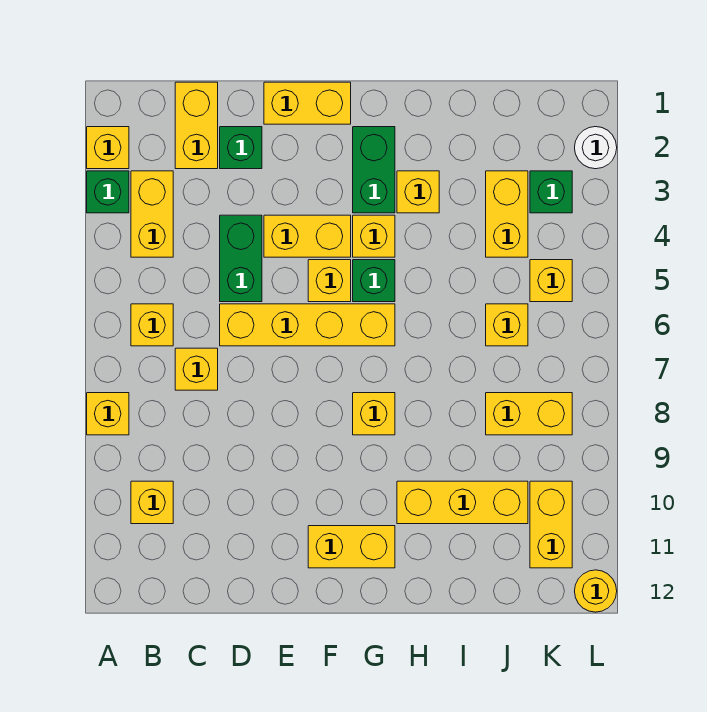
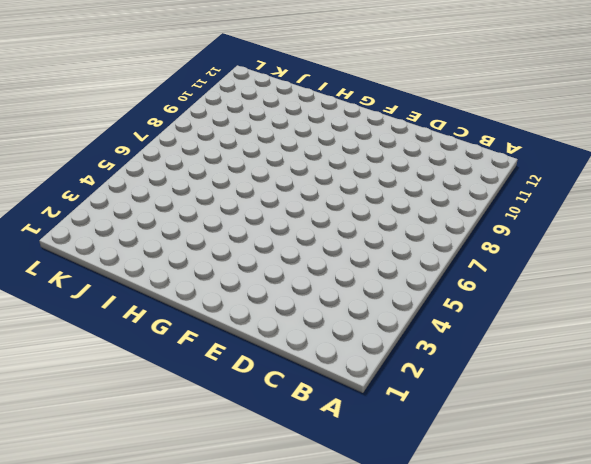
none -> yellow 1x1 brick [87,127,129,169]
none -> green 1x1 brick [87,171,129,213]
none -> yellow 1x1 brick [87,393,129,435]

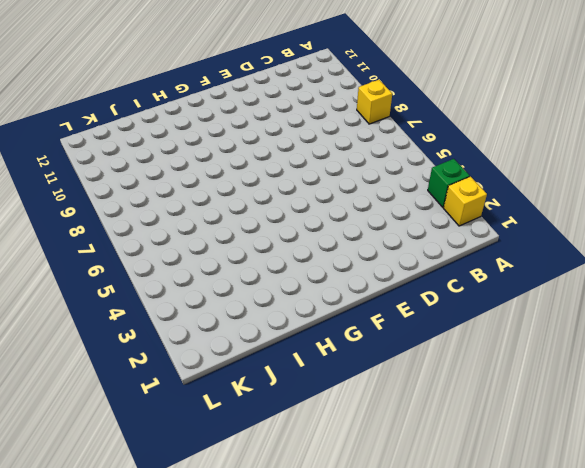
none -> yellow 1x2 brick [131,171,173,257]
none -> yellow 1x1 brick [131,304,173,346]
none -> yellow 1x1 brick [131,481,173,524]

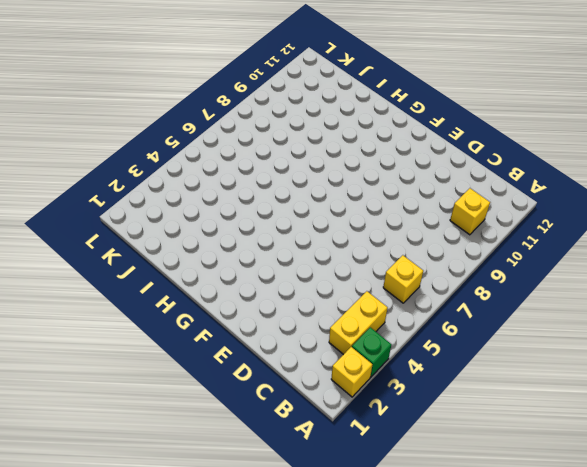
none -> yellow 1x1 brick [87,393,129,435]
none -> yellow 1x2 brick [175,82,218,169]
none -> yellow 1x1 brick [175,348,218,390]

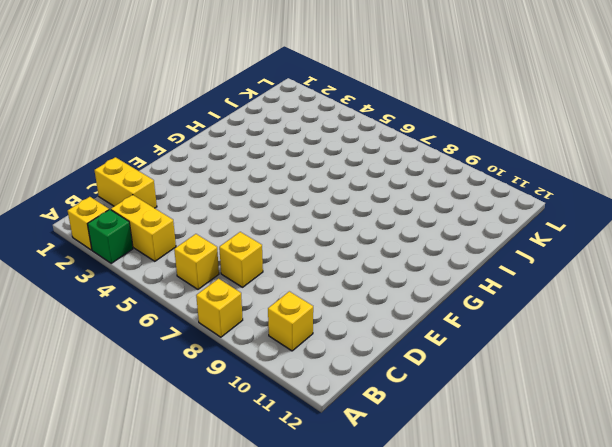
none -> green 1x1 brick [220,127,262,169]
none -> green 1x2 brick [220,215,262,302]
none -> yellow 1x4 brick [220,304,395,346]

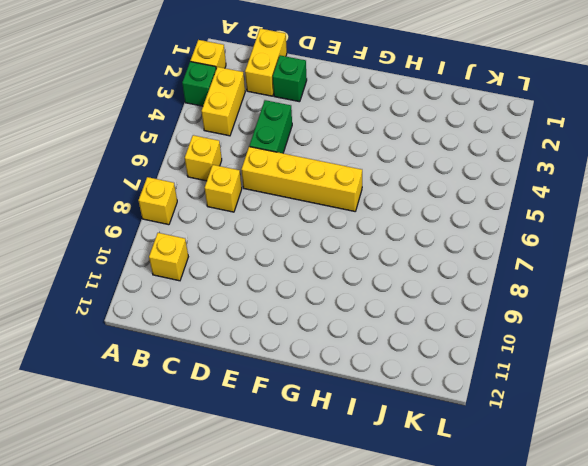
none -> yellow 1x2 brick [264,82,351,124]
none -> yellow 1x2 brick [264,215,351,257]
none -> yellow 1x1 brick [308,260,351,302]

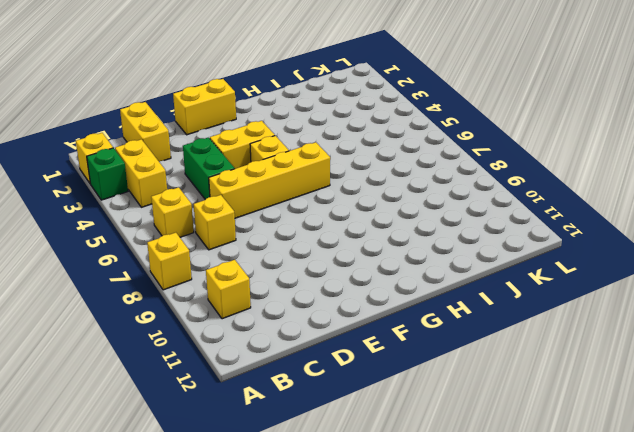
none -> green 1x1 brick [220,127,262,169]
none -> yellow 1x2 brick [308,526,395,568]
none -> green 1x2 brick [353,127,395,213]

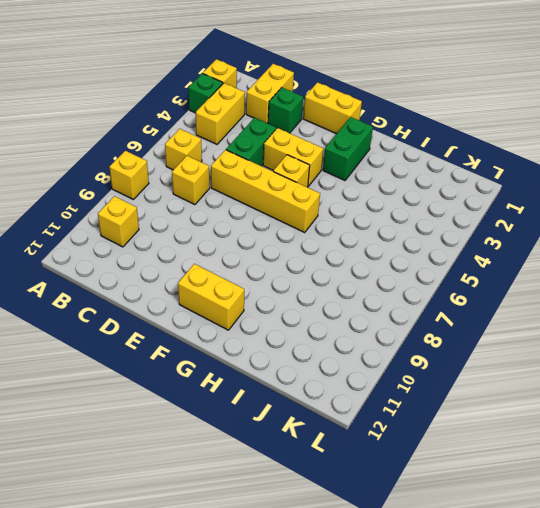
none -> yellow 1x1 brick [353,215,395,257]
none -> green 1x1 brick [353,260,395,302]
none -> yellow 1x1 brick [353,393,395,435]

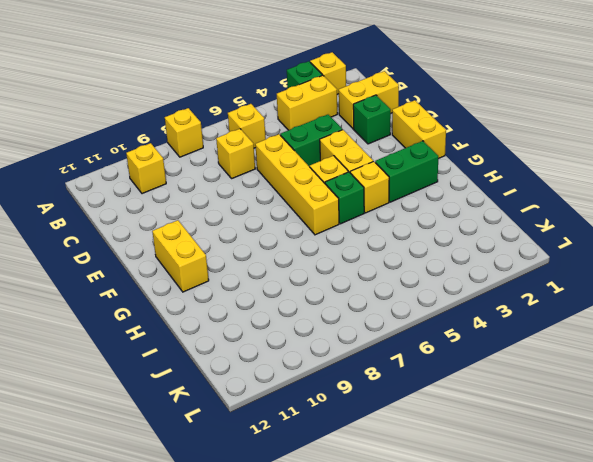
none -> yellow 1x1 brick [353,393,395,435]
none -> yellow 1x1 brick [397,171,439,213]
none -> yellow 1x3 brick [397,481,528,524]

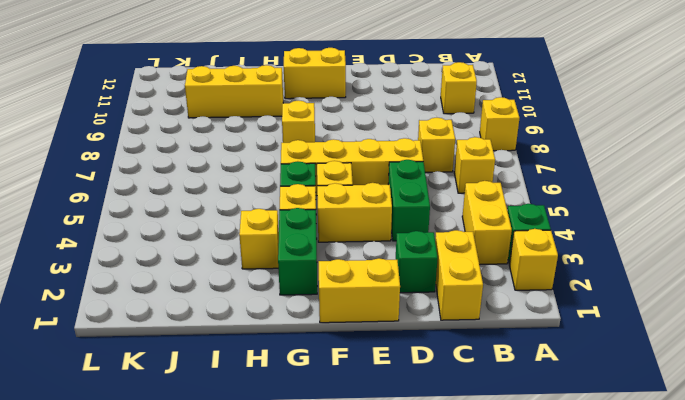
none -> yellow 1x2 brick [486,171,528,257]
none -> yellow 1x1 brick [486,304,528,346]
none -> yellow 1x2 brick [486,393,572,435]

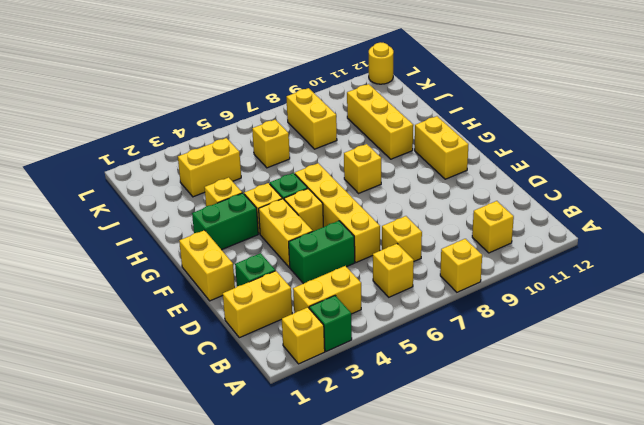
none -> green 1x1 brick [530,171,572,213]
none -> yellow 1x1 brick [530,260,572,302]
none -> yellow 1x2 brick [530,481,572,568]

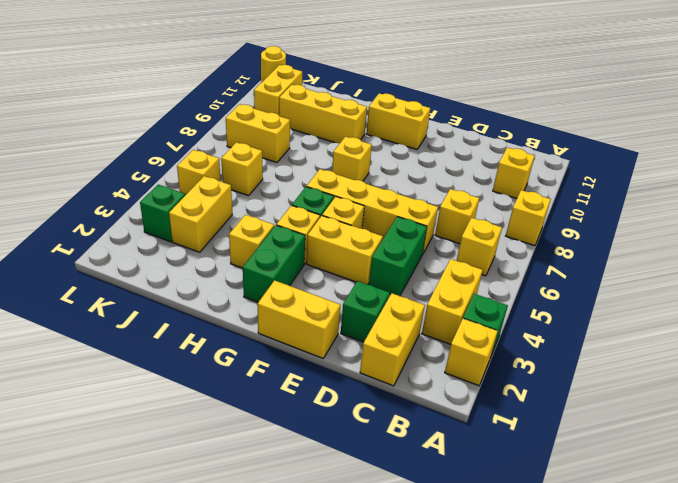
none -> white 1x1 round brick [575,127,617,169]

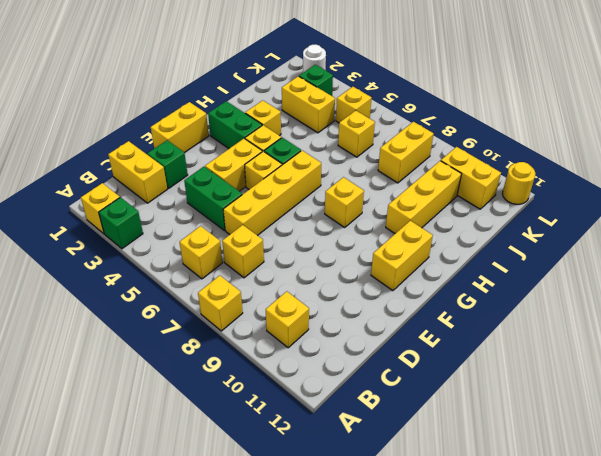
none -> yellow 1x2 brick [131,171,173,257]

